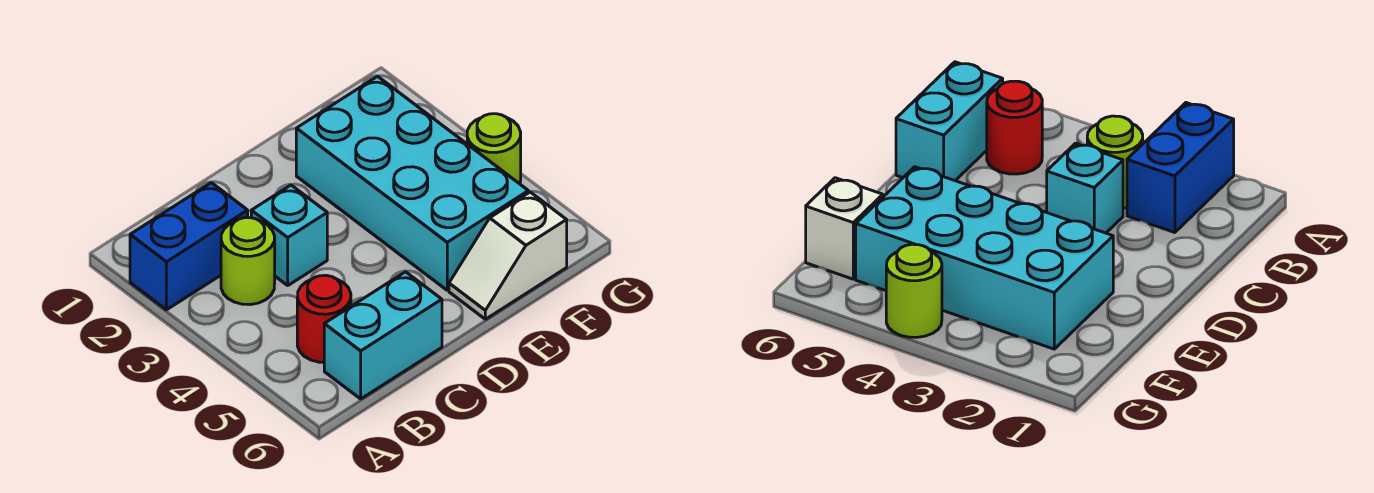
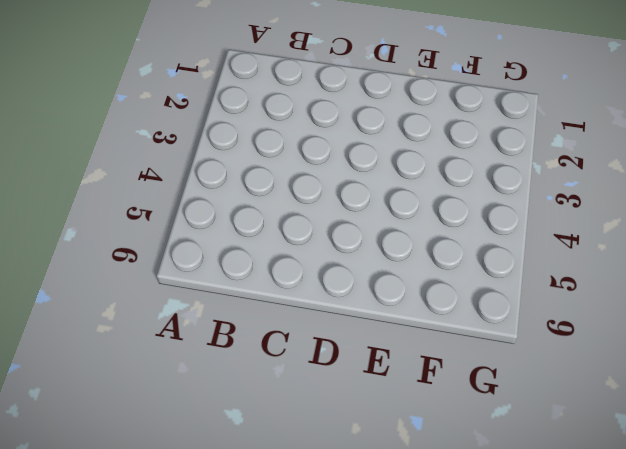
none -> blue 1x2 brick [130,183,248,310]
none -> lime 1x1 round brick [221,218,275,305]

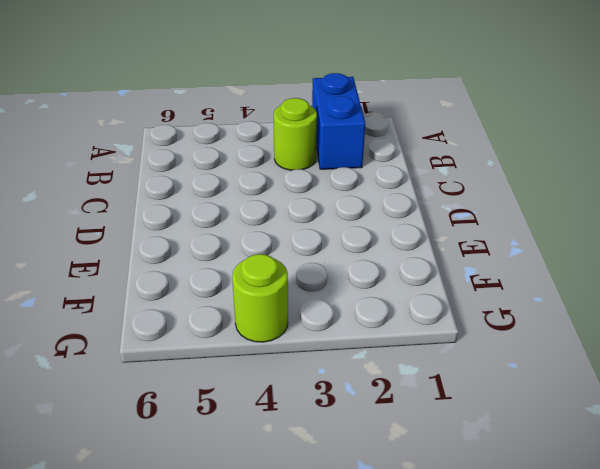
none -> red 1x1 round brick [297,275,351,362]
none -> cyan 1x2 brick [324,272,442,399]

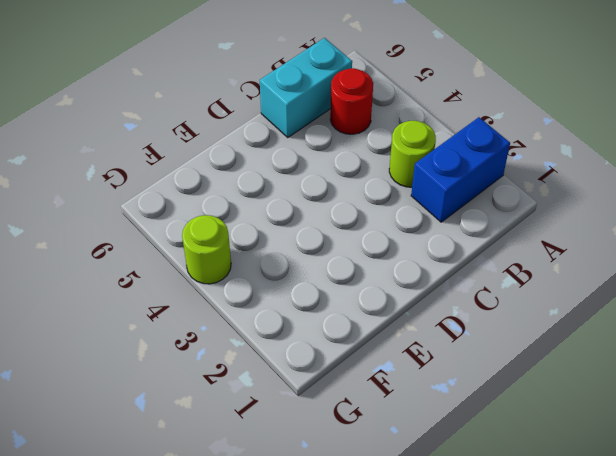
none -> cyan 1x1 brick [251,185,327,285]
none -> cyan 2x4 brick [296,76,528,290]

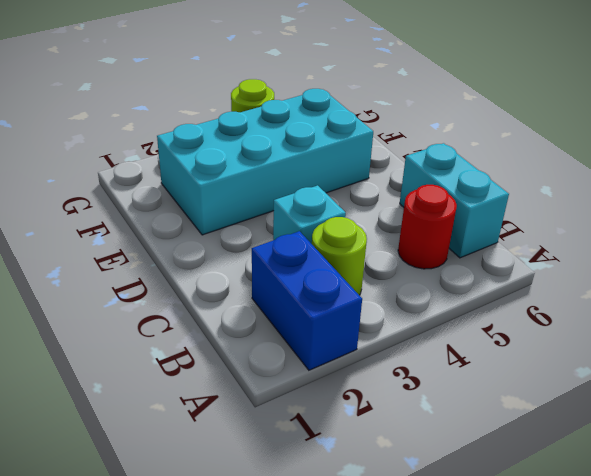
none -> white 1x2 slope [449,192,567,319]

